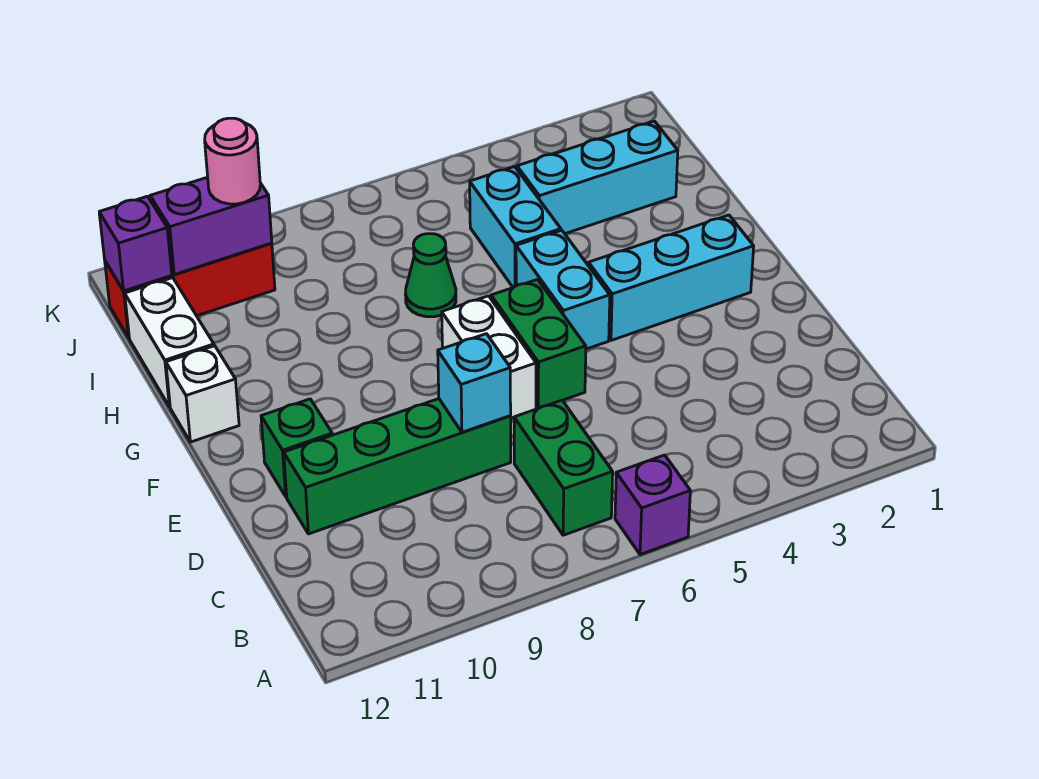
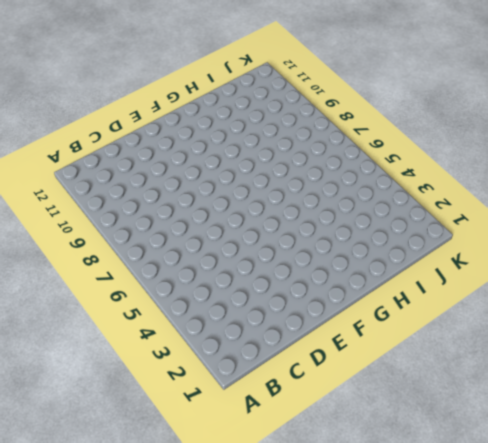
none -> purple 1x1 brick [615,455,690,555]
none -> green 1x2 brick [514,400,613,535]
none -> green 1x4 brick [284,399,511,534]

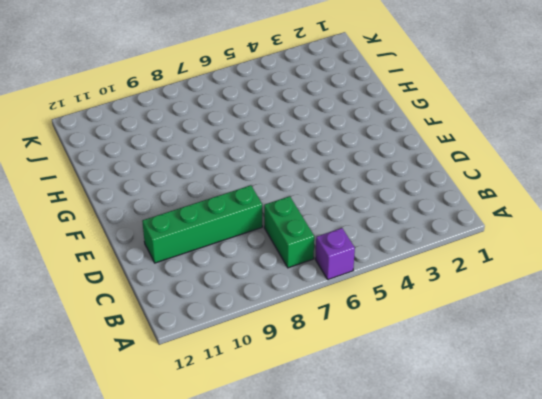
none -> green 1x2 brick [491,279,586,408]
none -> white 1x2 brick [442,296,536,418]
none -> green 1x1 brick [261,399,332,497]

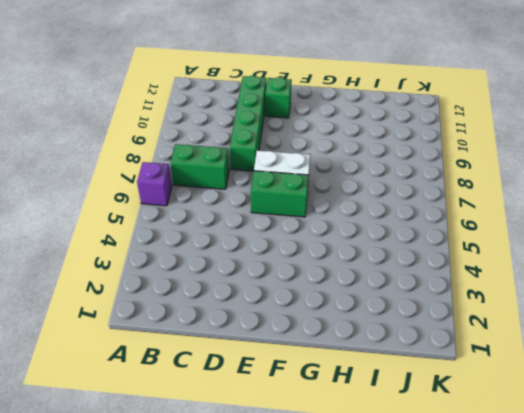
none -> cyan 1x3 brick [589,215,754,340]
none -> cyan 1x2 brick [516,230,610,349]
none -> white 1x1 brick [166,346,239,442]

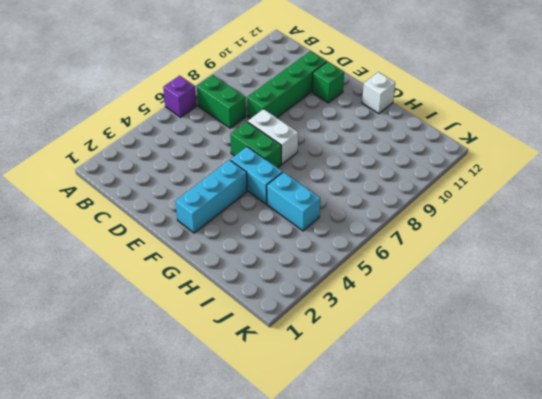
none -> green 1x1 cone [405,234,456,317]
none -> white 1x2 brick [125,278,214,407]
none -> cyan 1x3 brick [517,121,678,234]

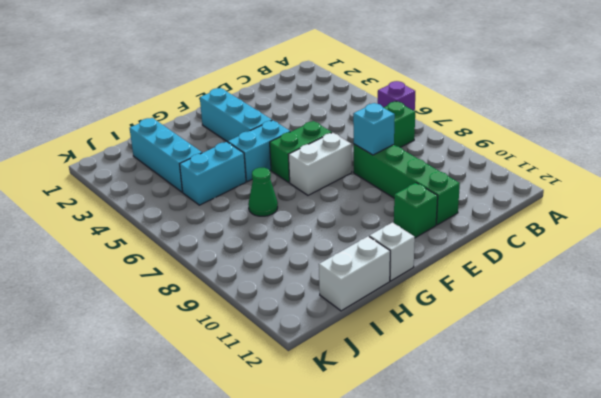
none -> red 1x3 brick [105,243,275,338]
none -> purple 1x2 brick [150,177,272,274]
none -> purple 1x1 brick [99,196,172,291]

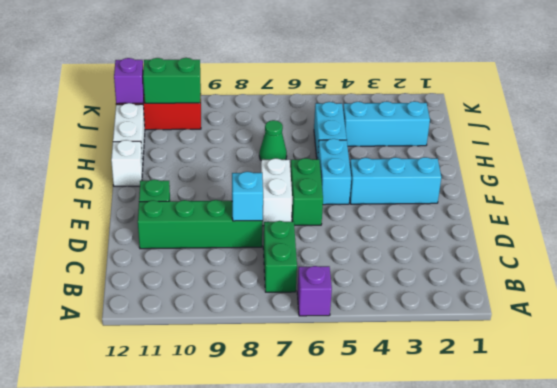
green 1x2 brick [143,58,201,103] -> purple 1x2 brick [150,177,272,274]
none -> pink 1x1 round brick [205,118,260,204]

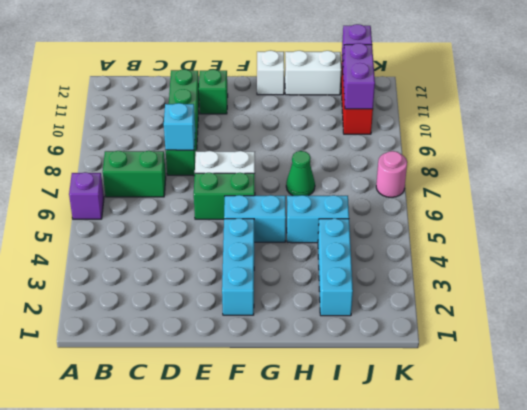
pink 1x1 round brick [376,151,407,197] -> pink 1x1 round brick moved to [205,118,260,204]

